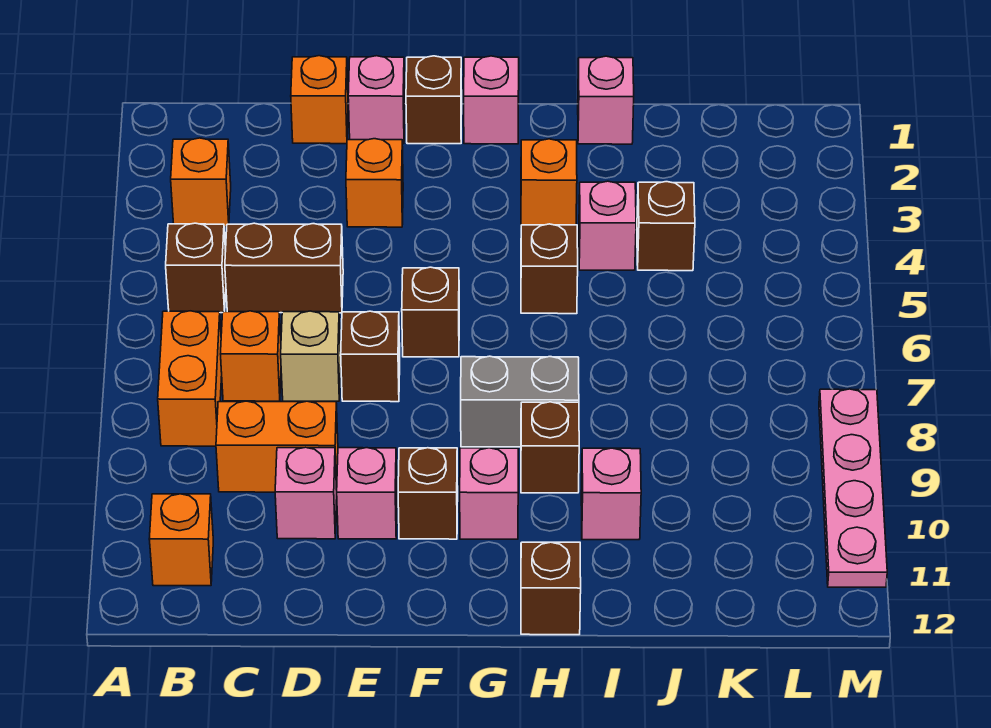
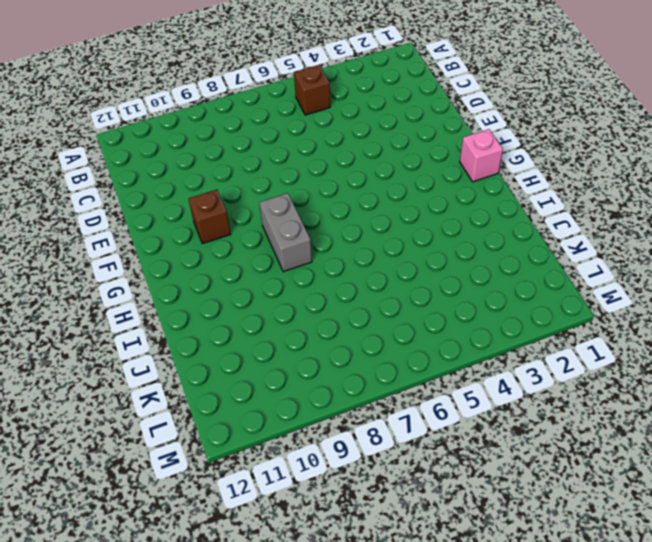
none -> orange 1x1 brick [171,138,231,227]
none -> orange 1x2 brick [158,311,222,446]
none -> orange 1x1 brick [149,494,213,586]

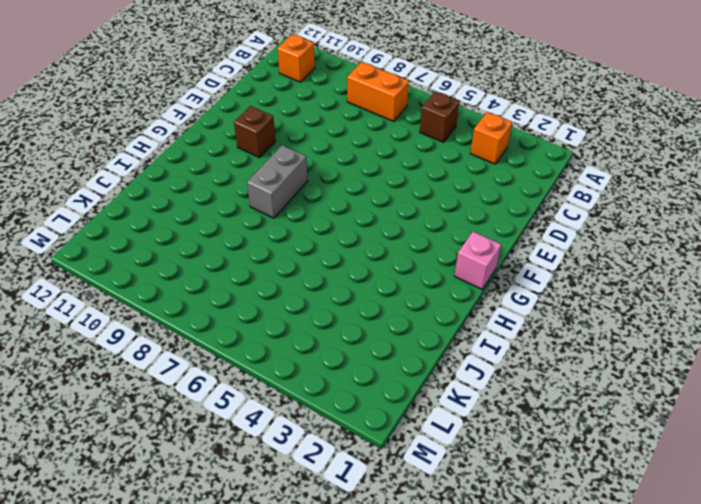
none -> brown 1x2 brick [225,223,343,313]
none -> orange 1x1 brick [221,311,281,401]
none -> orange 1x2 brick [216,401,338,492]

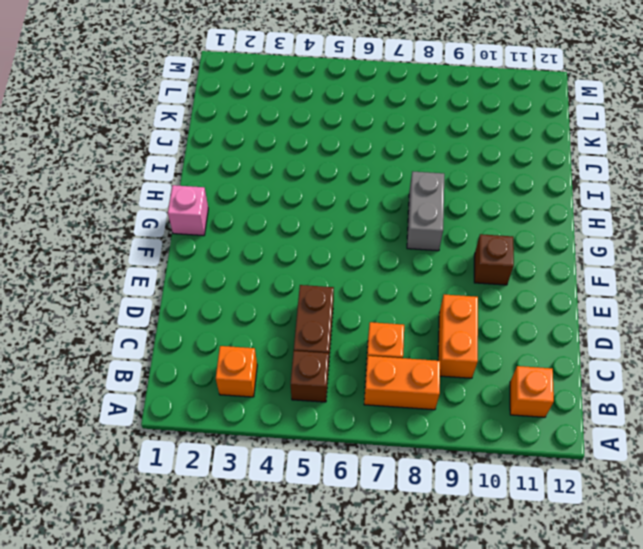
none -> orange 1x1 brick [291,56,348,144]
none -> tan 1x1 brick [281,311,341,401]
none -> pink 1x1 brick [275,447,337,539]

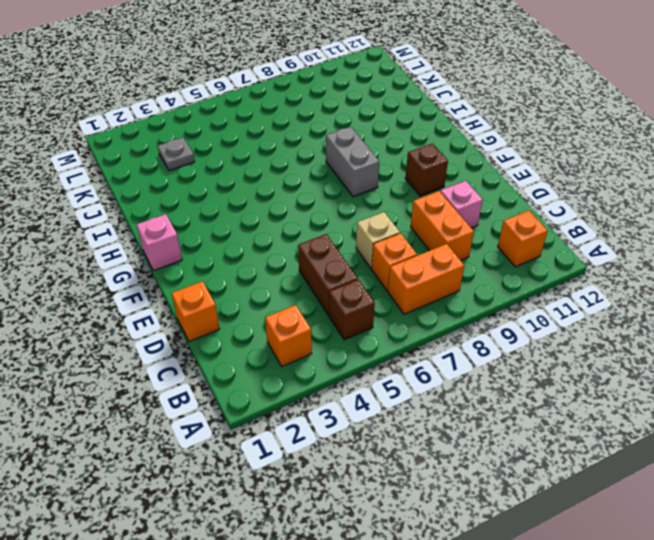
grey 1x1 plate [158,138,195,171] -> none
none -> pink 1x1 brick [348,56,405,144]
none -> orange 1x1 brick [346,139,403,227]
none -> brown 1x1 brick [341,311,400,402]

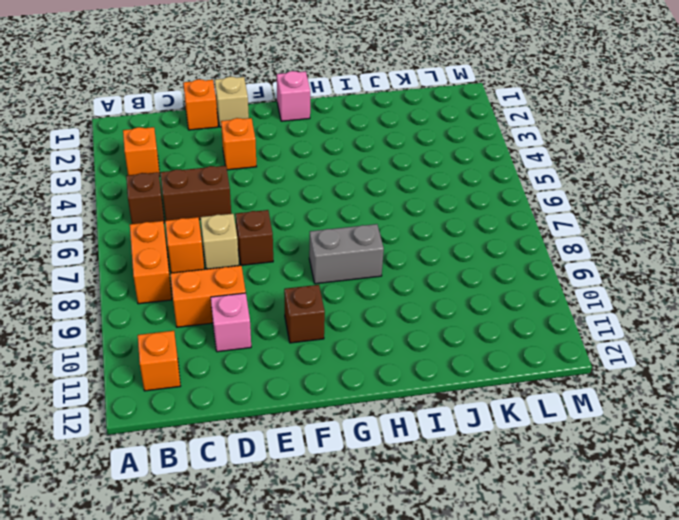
tan 1x1 brick [215,77,249,127] -> pink 1x1 brick [348,56,405,144]
none -> pink 1x1 brick [337,448,397,539]
none -> brown 1x1 brick [406,56,462,144]
none -> brown 1x1 brick [402,267,459,357]

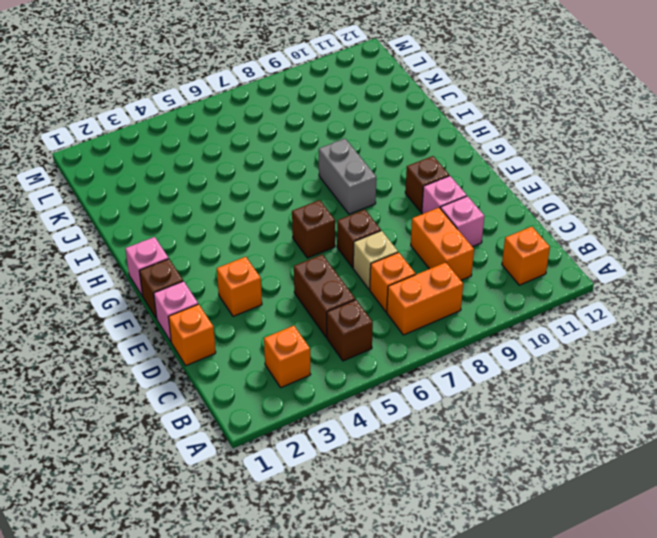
none -> pink 1x1 brick [460,448,518,539]
none -> orange 1x1 brick [521,139,577,225]
none -> brown 1x1 brick [521,224,578,314]

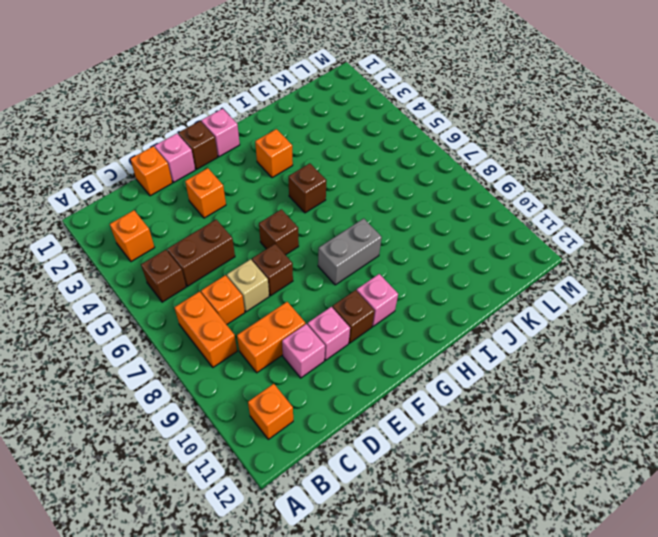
none -> brown 1x1 brick [521,402,579,493]
none -> brown 1x1 brick [521,542,581,635]
none -> pink 1x1 brick [578,56,634,144]

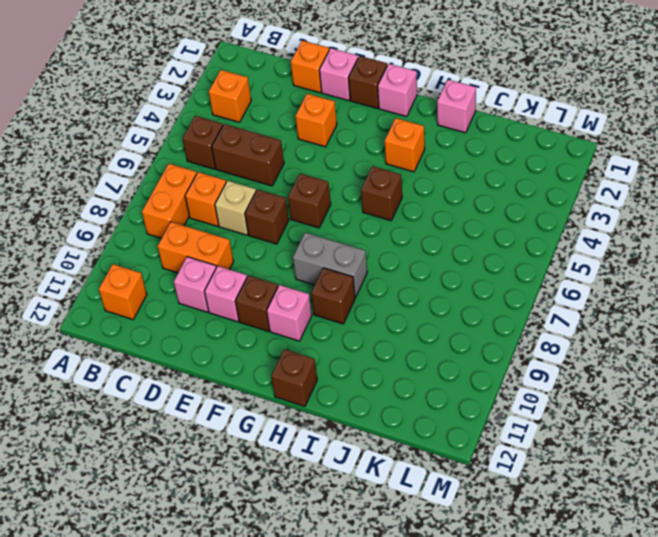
none -> pink 1x1 brick [579,181,636,270]
none -> pink 1x1 brick [581,448,641,540]
none -> brown 1x1 brick [637,182,695,271]

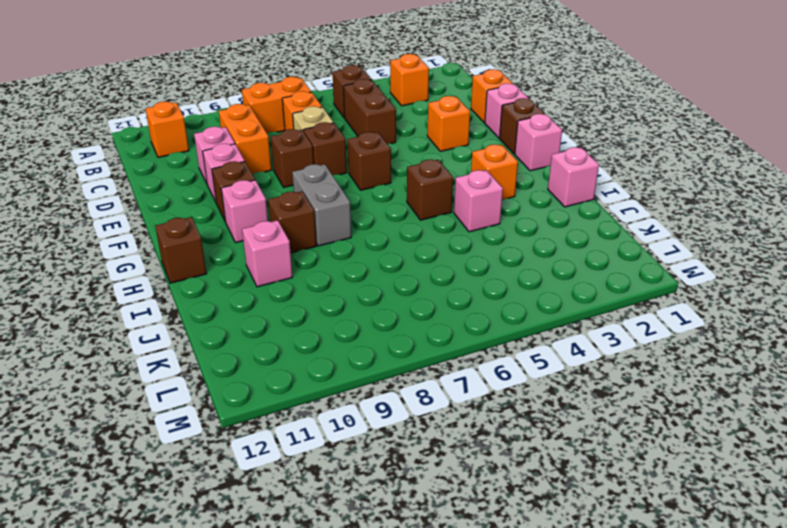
brown 1x1 brick [271,129,314,187] -> brown 1x1 brick moved to [637,182,695,271]
none -> pink 1x4 plate [819,389,887,587]

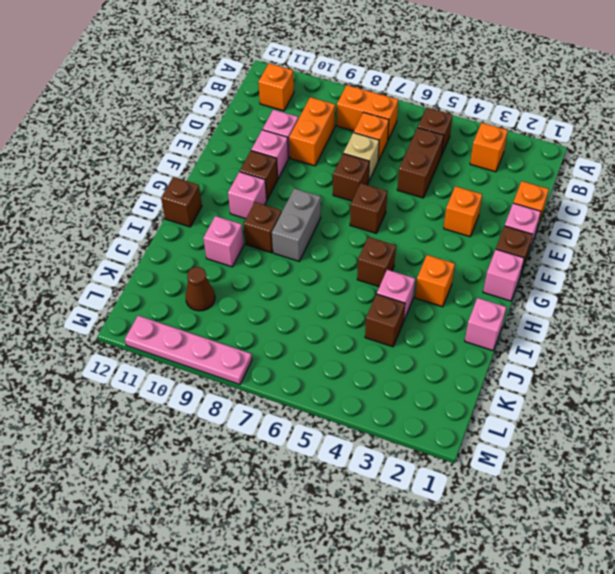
brown 1x1 cone [186,267,215,311] -> none

